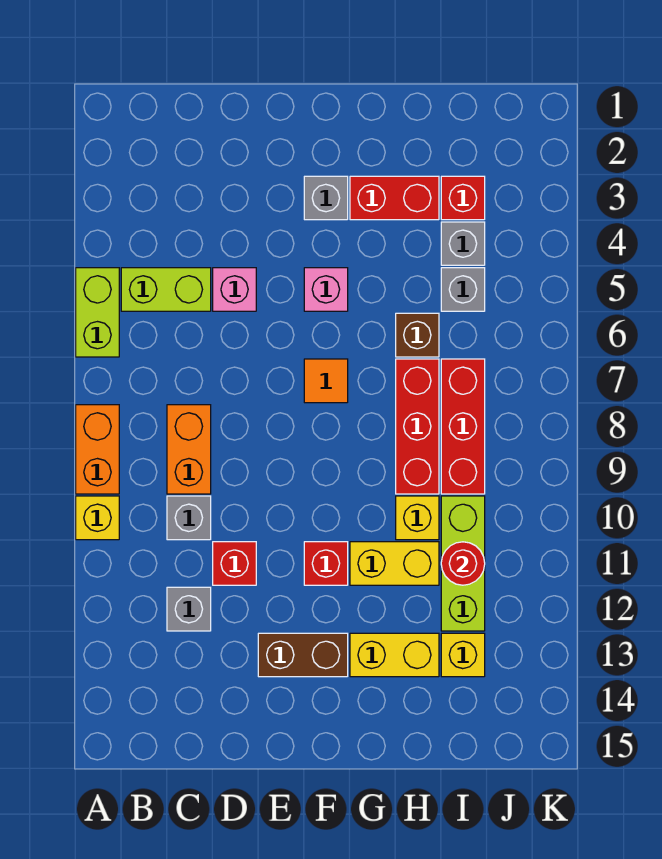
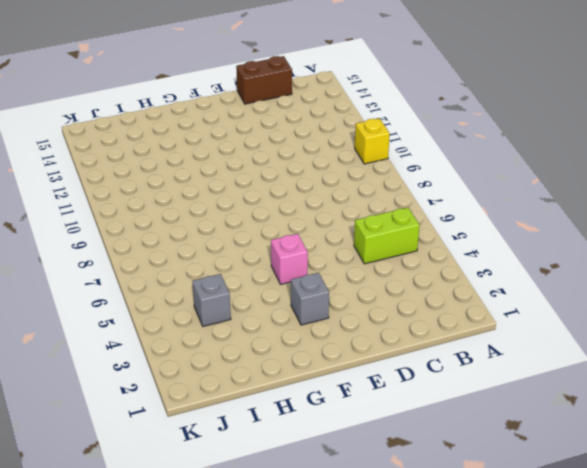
brown 1x2 brick [236,56,292,104] -> brown 1x2 brick moved to [258,633,348,677]
none -> lime 1x2 brick [76,268,119,357]
none -> orange 1x2 brick [76,405,119,494]
none -> orange 1x2 brick [167,405,211,494]

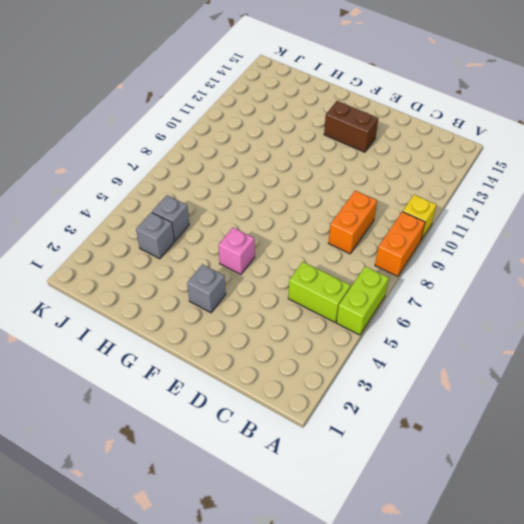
none -> grey 1x1 brick [167,496,211,540]
none -> grey 1x1 brick [167,587,211,631]
none -> pink 1x1 brick [213,268,256,311]

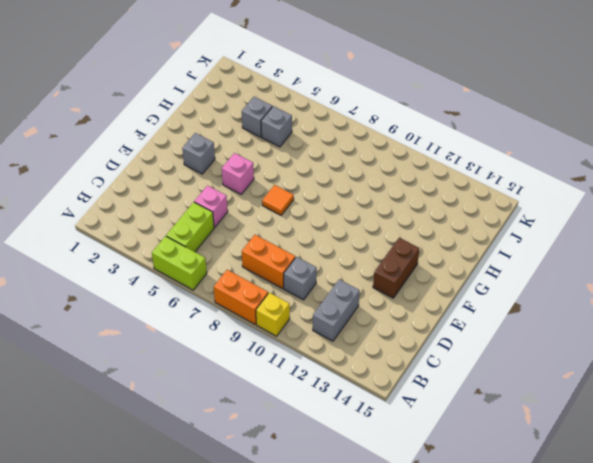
grey 1x2 brick [313,279,360,341] -> grey 1x1 brick [167,587,211,631]
none -> red 1x1 brick [213,542,256,585]
none -> red 1x1 brick [304,542,348,585]
none -> red 1x2 brick [350,176,439,220]

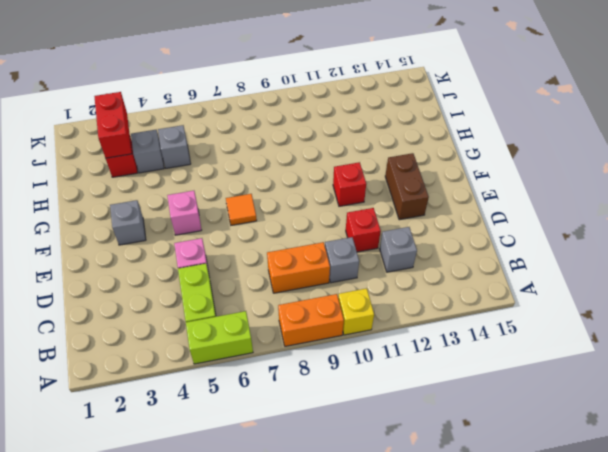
red 1x2 brick [94,92,132,158] -> red 1x2 brick moved to [350,176,439,220]
none -> yellow 1x2 brick [350,542,439,585]
none -> yellow 1x2 brick [350,633,439,677]
none -> brown 1x1 brick [396,313,439,357]

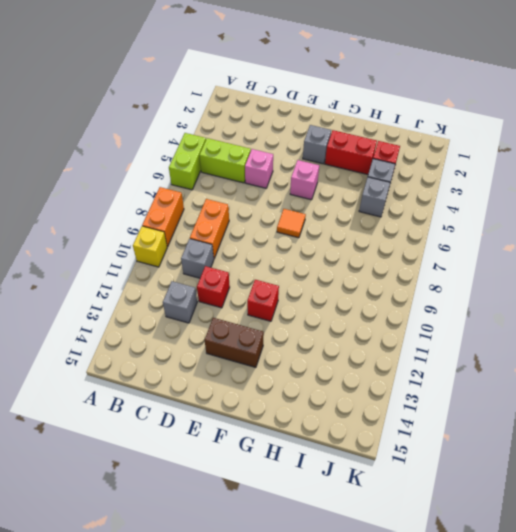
none -> yellow 1x2 brick [350,542,439,585]
none -> yellow 1x2 brick [350,633,439,677]
none -> brown 1x1 brick [396,313,439,357]

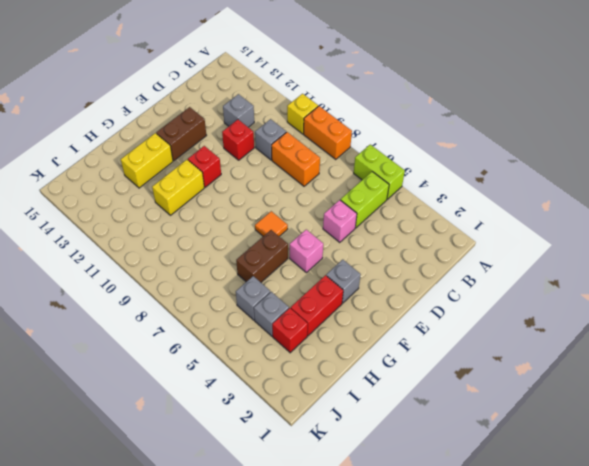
brown 1x2 brick [236,230,288,282] -> brown 1x1 brick [396,313,439,357]
none -> red 1x3 brick [396,359,439,494]
none -> yellow 1x1 brick [396,496,439,540]
none -> red 1x3 brick [441,359,485,494]

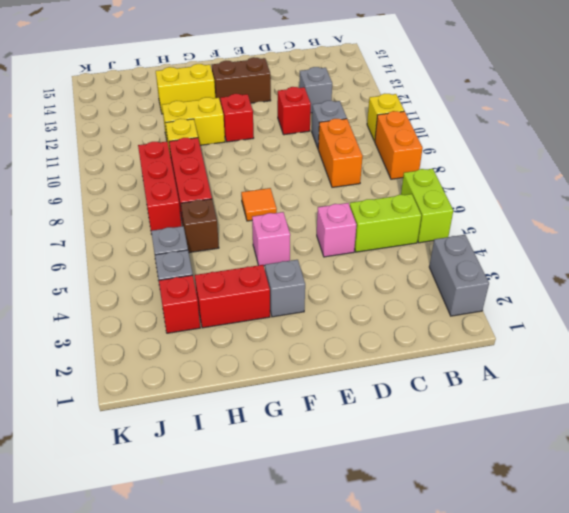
grey 1x2 brick [429,235,489,316] -> none
none -> lime 1x3 brick [441,496,485,631]
none -> yellow 1x1 brick [441,633,485,677]
none -> red 1x1 round brick [441,542,485,585]

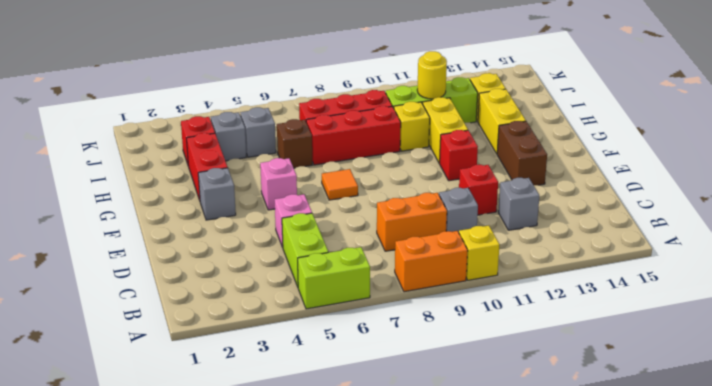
yellow 1x1 round brick [417,51,447,99] -> red 1x1 round brick [441,542,485,585]

